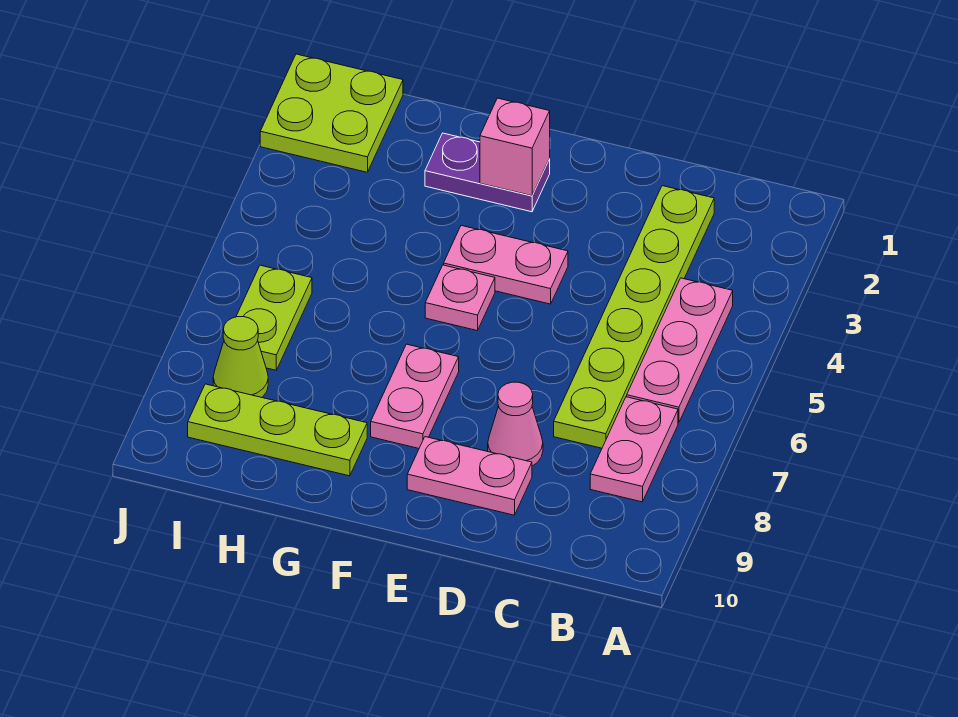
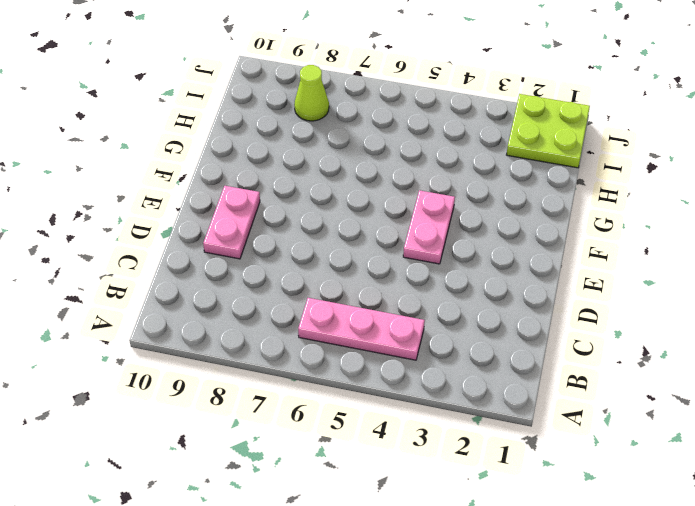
none -> pink 1x2 plate [590,397,678,502]
none -> lime 1x6 plate [554,186,714,448]
none -> pink 1x1 cone [488,382,543,466]

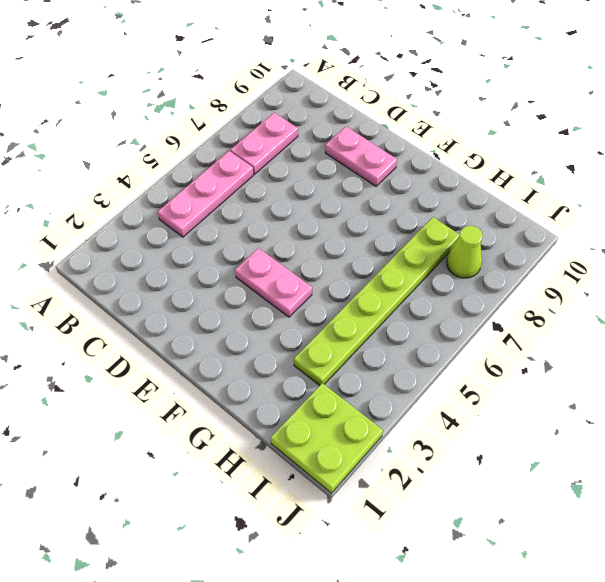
lime 1x6 plate [294,217,460,385] -> lime 1x6 plate moved to [554,186,714,448]
none -> pink 1x1 cone [488,382,543,466]
none -> purple 1x2 plate [425,133,550,212]
none -> pink 1x1 plate [425,265,495,331]

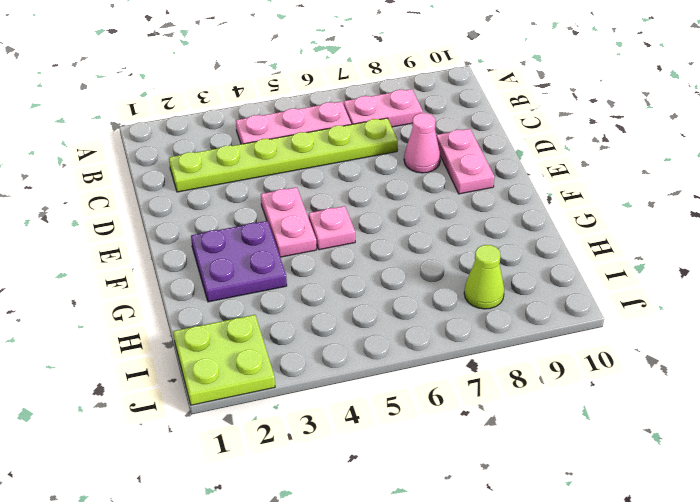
purple 2x2 plate [191,221,287,302] -> purple 1x2 plate [425,133,550,212]
none -> pink 1x2 plate [371,344,459,448]
none -> lime 1x3 plate [188,384,367,476]
none -> lime 1x2 plate [236,265,312,370]

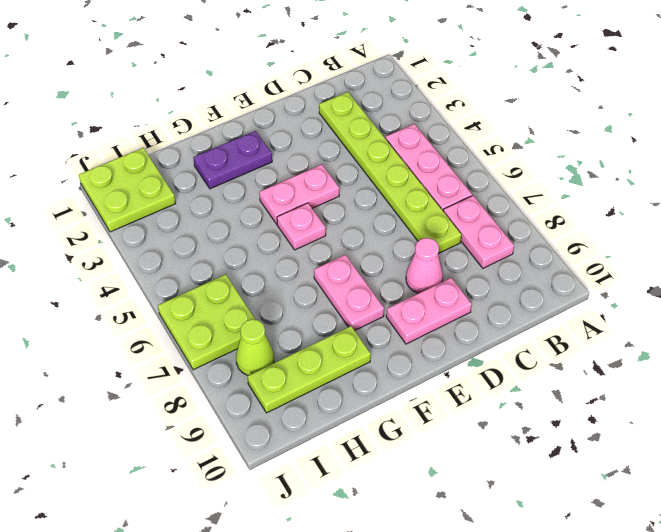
lime 2x2 plate [158,274,255,370] -> lime 1x2 plate [236,265,312,370]
none -> pink 1x1 brick [480,98,550,196]

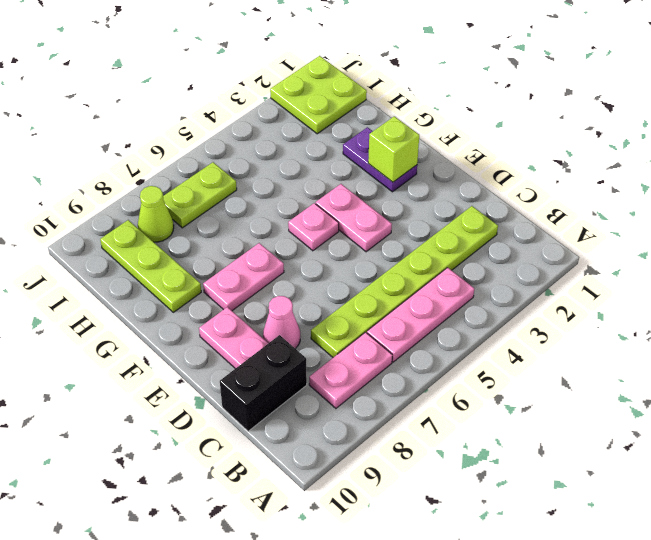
black 1x2 brick [220,335,307,431] -> none
lime 1x1 brick [368,116,419,182] -> pink 1x1 brick [480,98,550,196]

